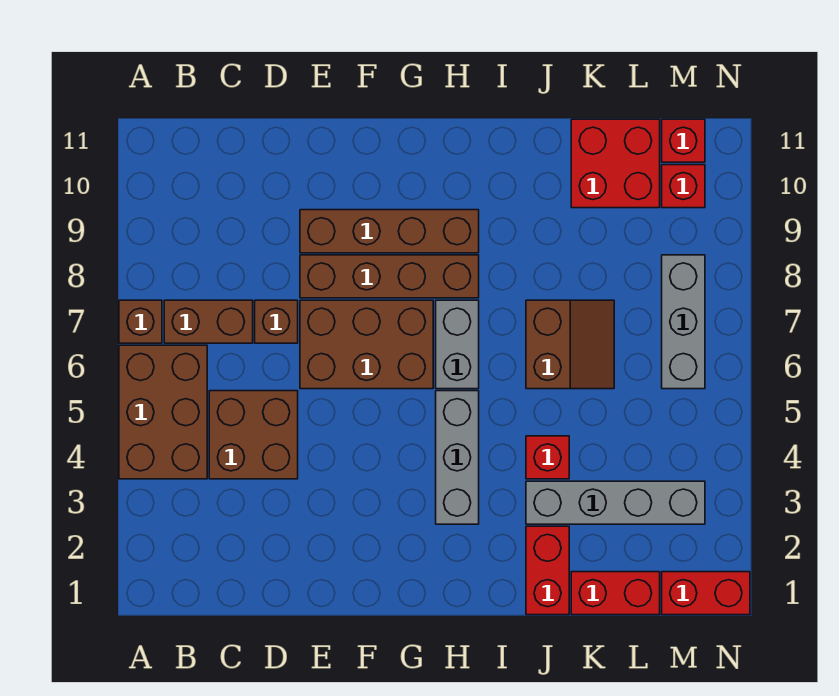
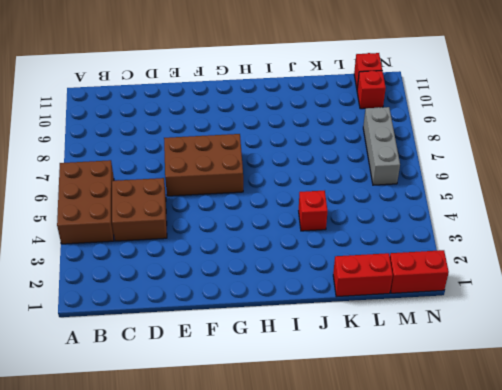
none -> brown 1x1 brick [119,300,162,343]
none -> brown 1x2 brick [164,300,253,343]
none -> brown 1x1 brick [255,300,298,343]

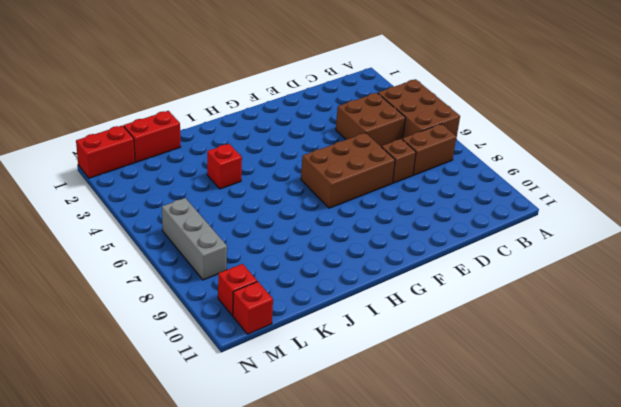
none -> brown 1x1 brick [119,300,162,343]
none -> brown 1x4 brick [300,255,479,298]
none -> brown 1x4 brick [300,210,479,253]

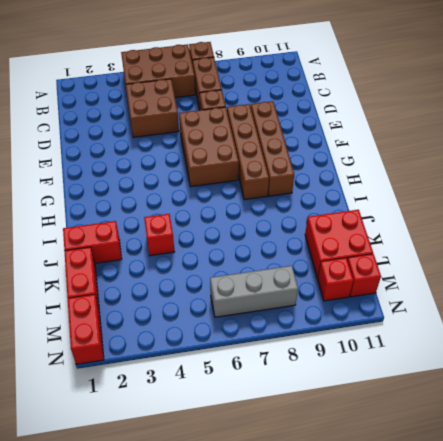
none -> grey 1x3 brick [436,391,479,524]
none -> grey 1x2 brick [436,300,479,389]
none -> grey 1x4 brick [526,481,705,524]

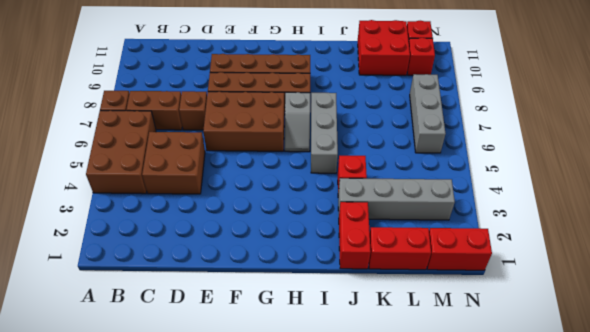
grey 1x2 slope [285,92,310,152] -> grey 1x2 brick [436,300,479,389]
grey 1x3 brick [311,93,338,173] -> grey 1x3 brick moved to [436,391,479,524]
none -> brown 2x2 slope [526,300,614,389]

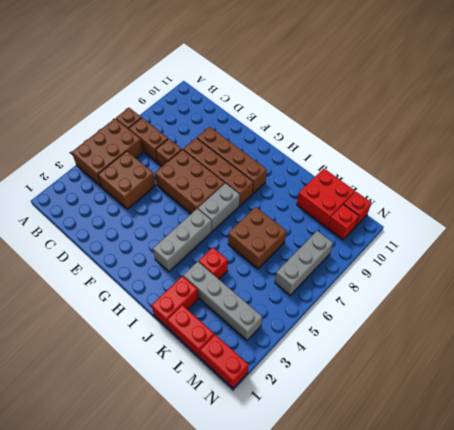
brown 2x2 brick [228,207,287,269] -> brown 2x2 slope [526,300,614,389]

